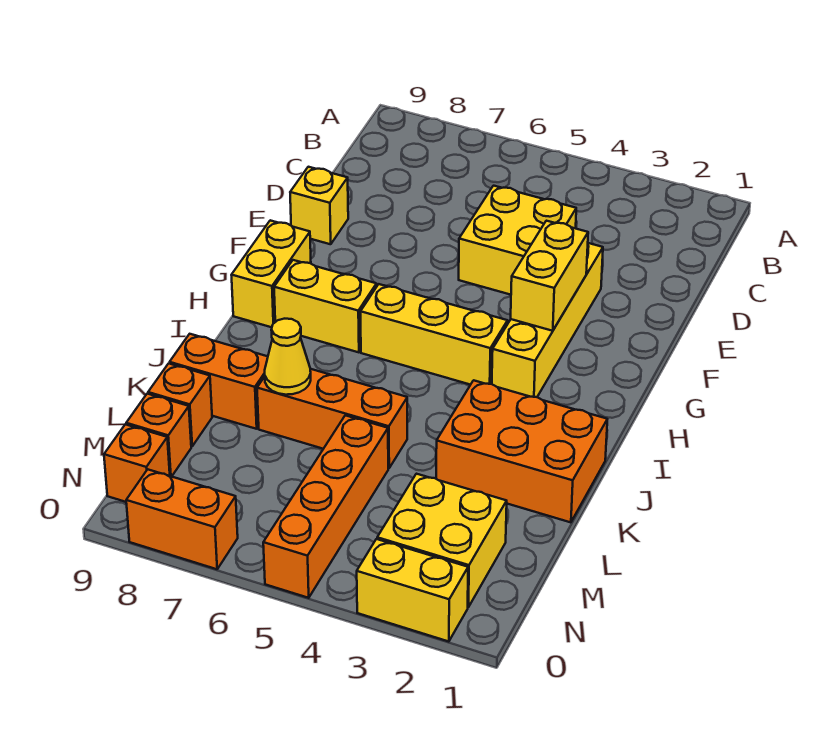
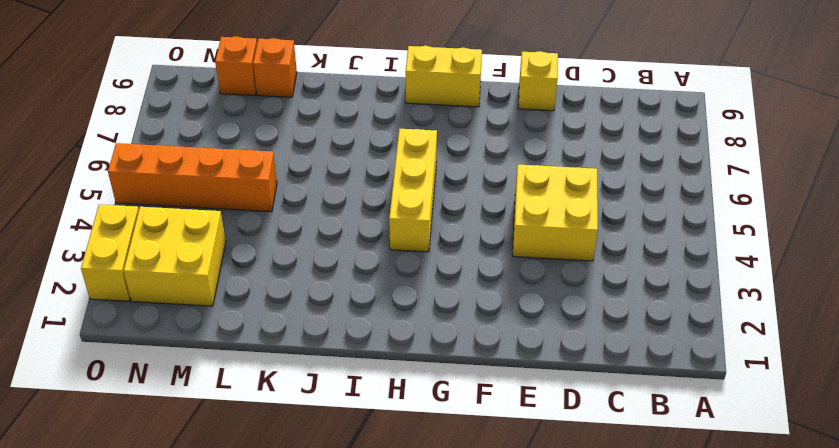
none -> yellow 1x4 brick [492,243,603,397]
none -> yellow 1x2 brick [274,260,377,352]
none -> orange 2x3 brick [436,380,607,522]

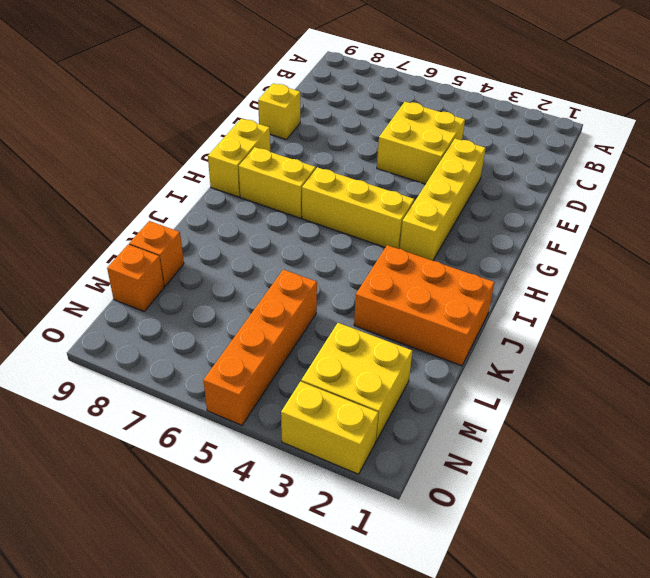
none -> orange 1x3 brick [257,369,407,468]
none -> orange 1x2 brick [170,334,268,429]
none -> orange 1x1 brick [104,424,170,502]

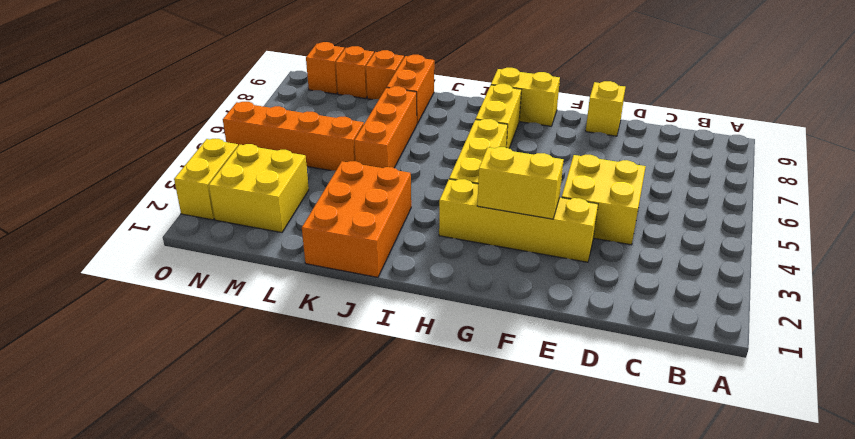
none -> orange 1x2 brick [126,469,238,569]
none -> yellow 1x1 cone [265,319,311,395]

